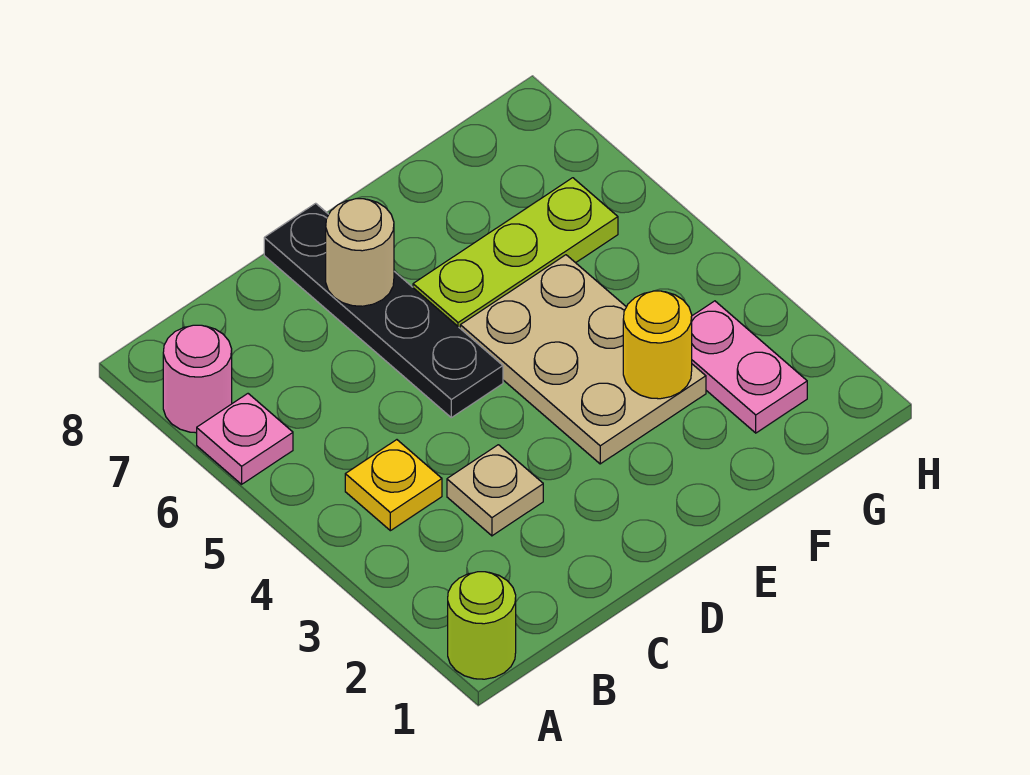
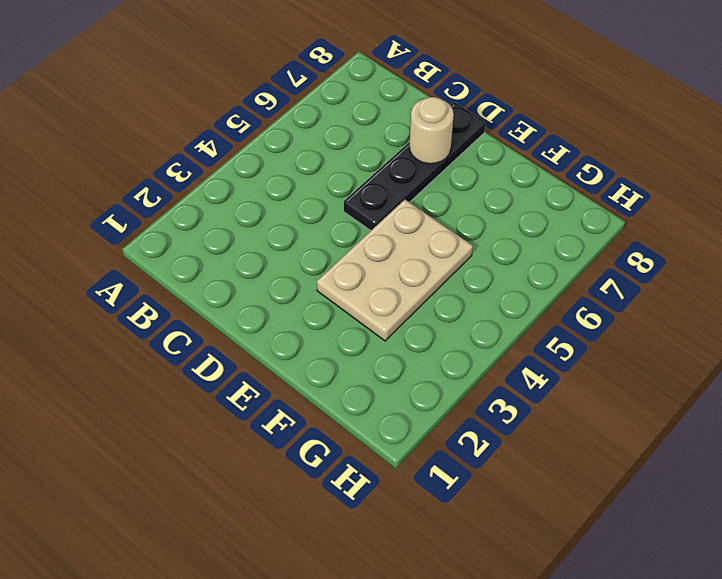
none -> lime 1x1 round brick [448,572,516,679]
none -> pink 1x1 plate [197,394,293,484]

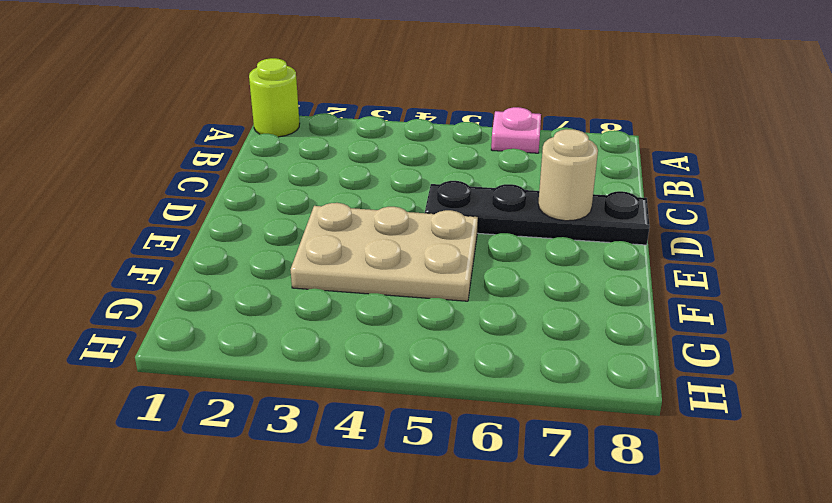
none -> pink 1x1 round brick [163,325,232,433]
none -> yellow 1x1 plate [345,440,442,531]

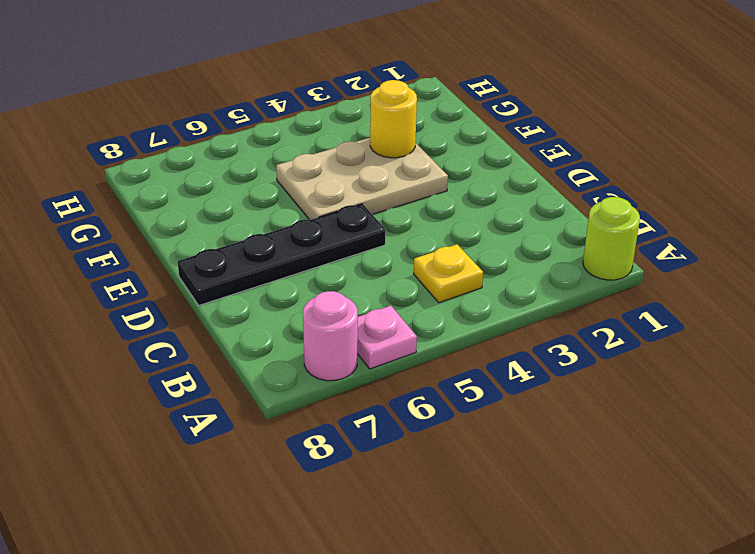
none -> tan 1x1 plate [447,445,543,536]
none -> lime 1x3 plate [413,178,618,328]

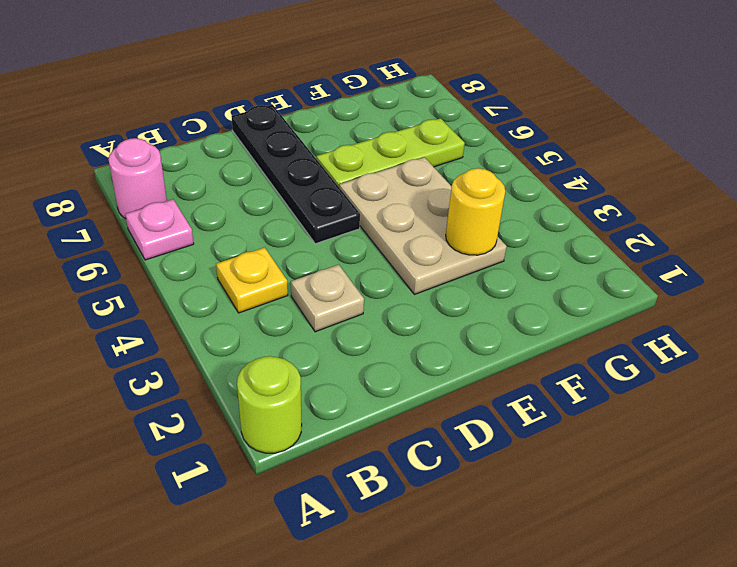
none -> pink 1x2 plate [692,301,807,433]
none -> tan 1x1 round brick [326,199,394,306]

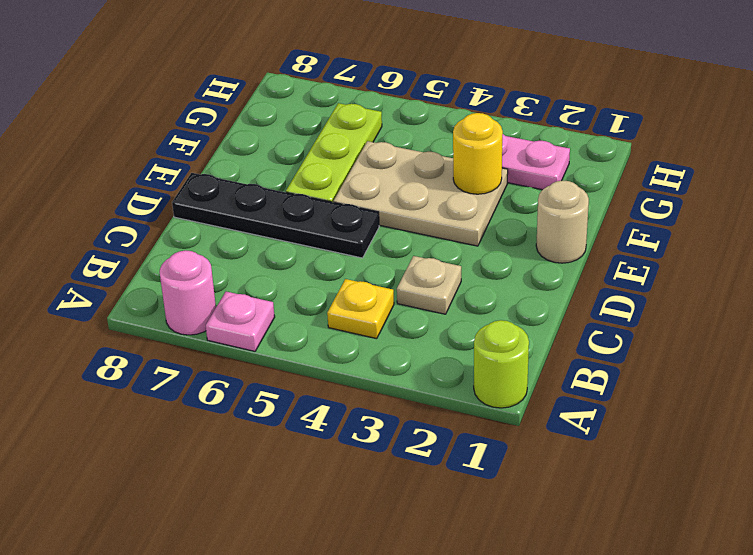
tan 1x1 round brick [536,180,589,263] -> tan 1x1 round brick moved to [326,199,394,306]

